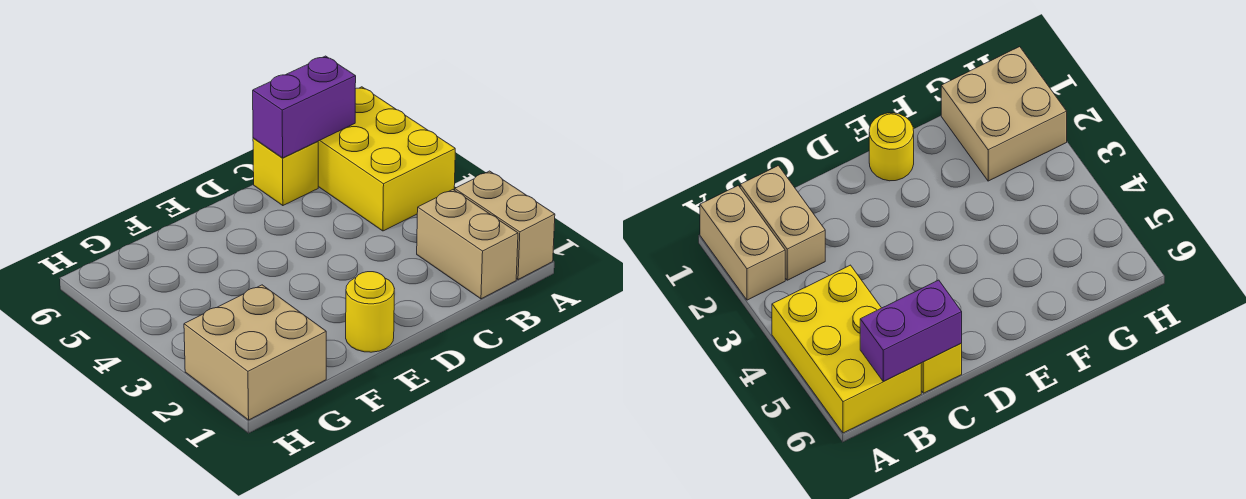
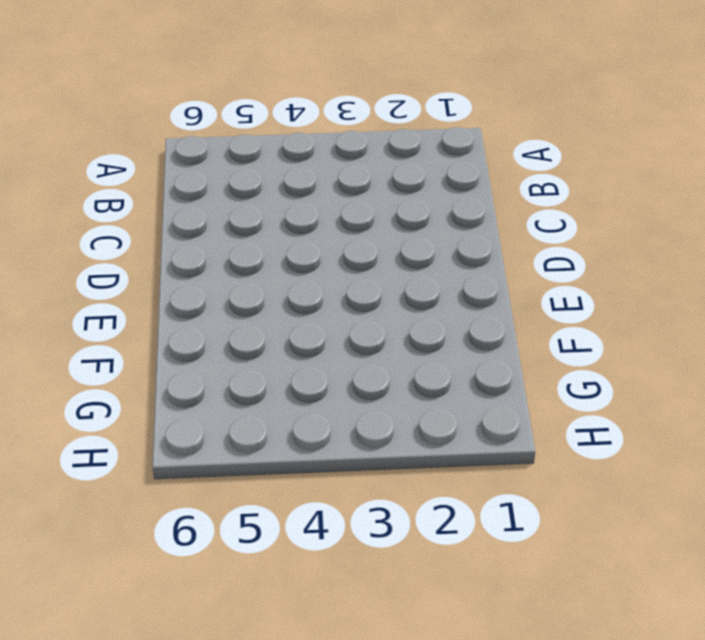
none -> tan 1x2 brick [455,171,555,279]
none -> yellow 2x3 brick [318,87,455,231]

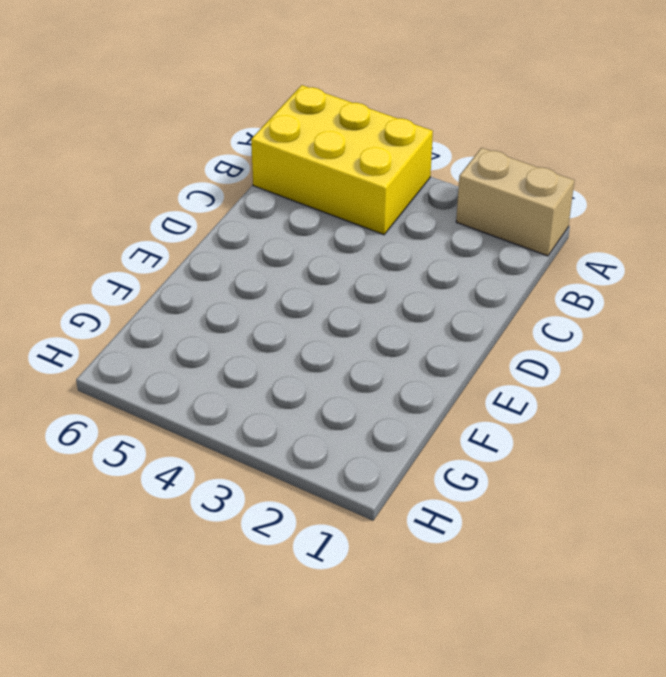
none -> tan 1x2 brick [417,190,518,299]
none -> yellow 1x1 brick [253,138,318,206]

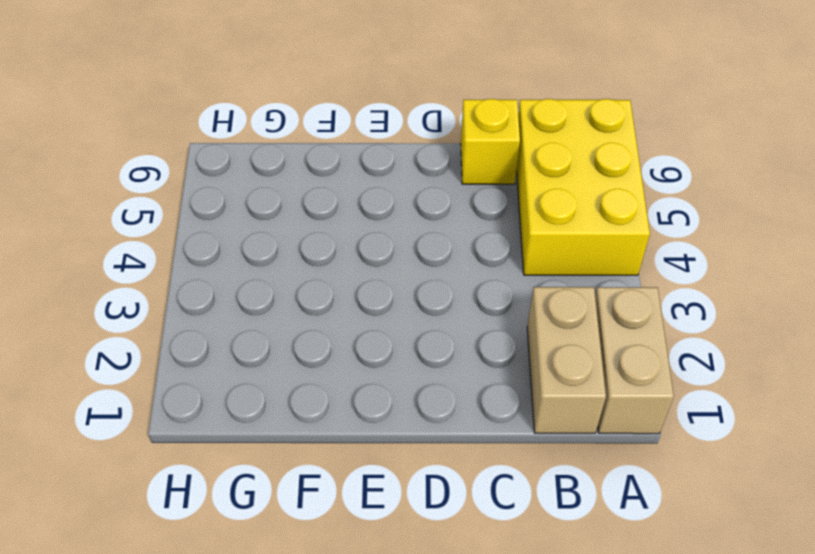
none -> yellow 1x1 round brick [346,272,394,352]
none -> tan 2x2 brick [184,285,326,420]

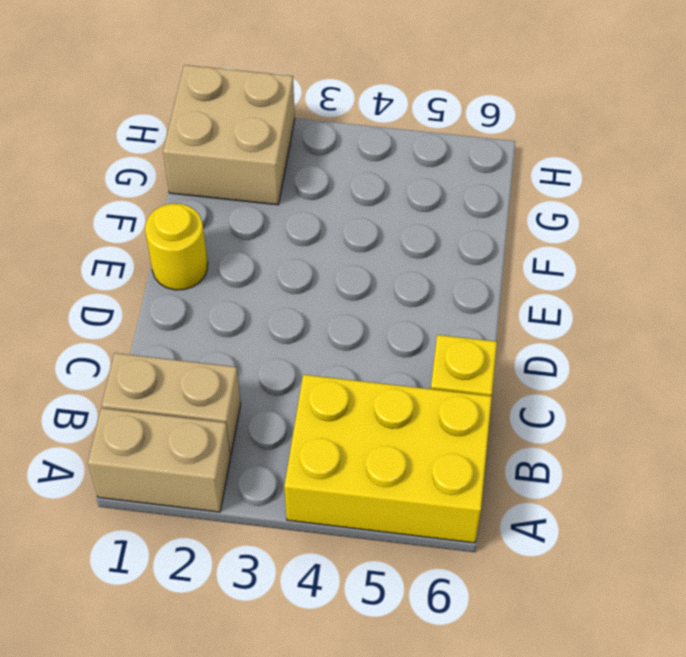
none -> purple 1x2 brick [253,56,356,158]

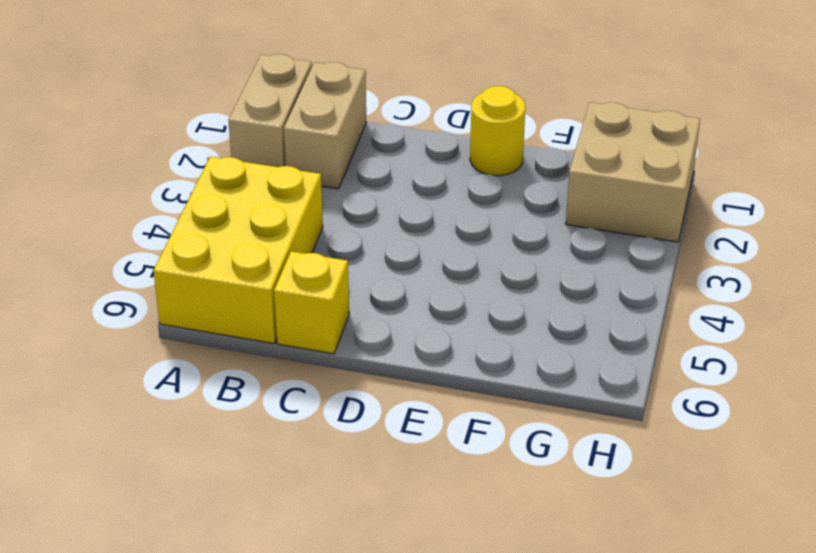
none -> purple 1x2 brick [253,56,356,158]

